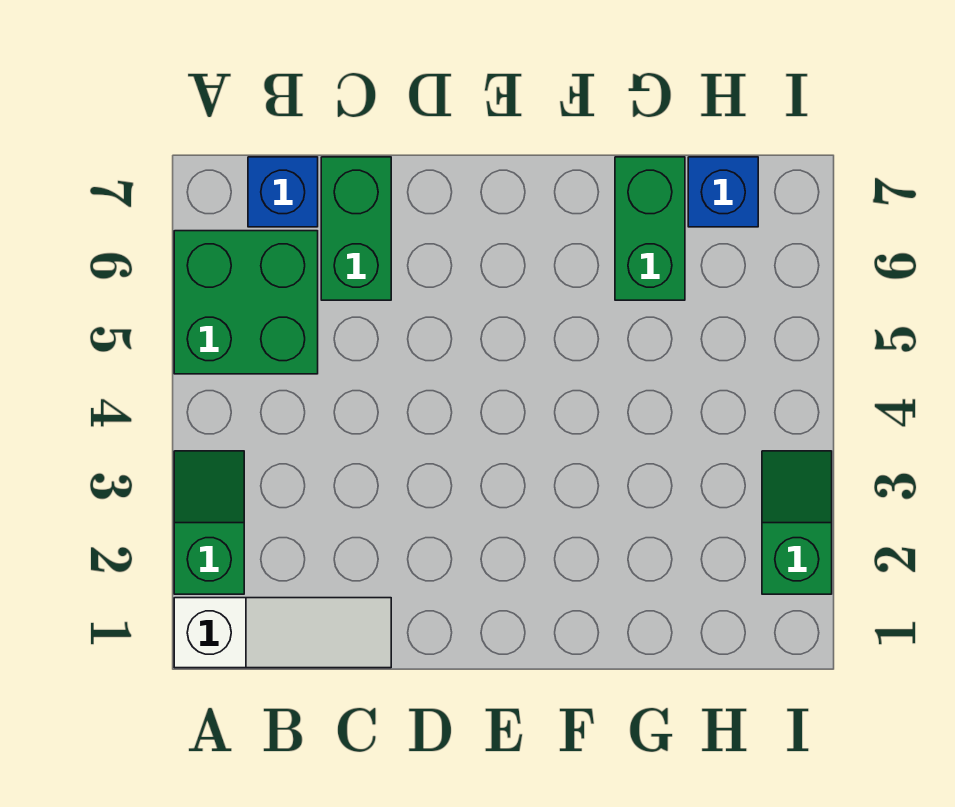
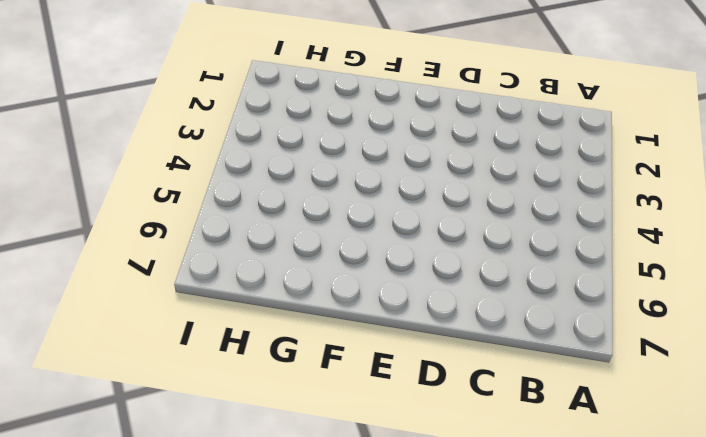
none -> white 1x3 slope [174,598,391,668]
none -> green 1x2 slope [174,451,244,594]

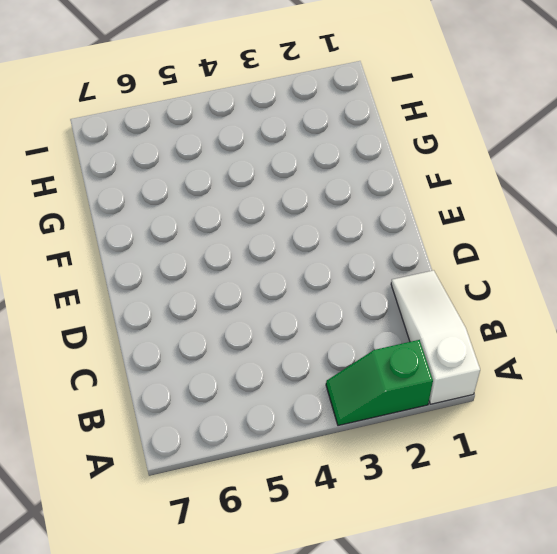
none -> green 2x2 brick [174,231,318,374]
none -> blue 1x1 brick [248,157,318,227]

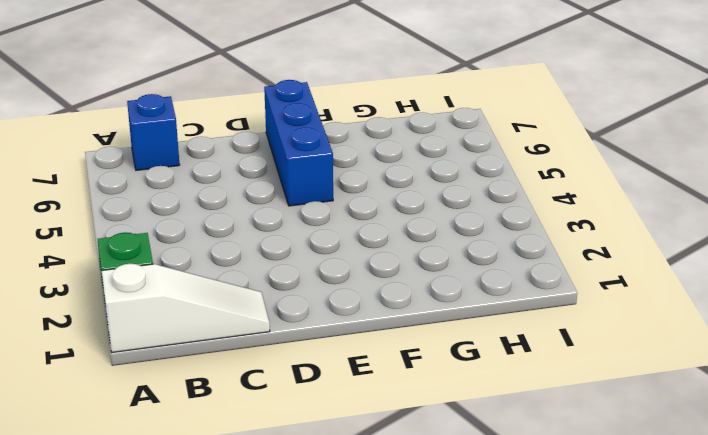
blue 1x3 brick [264,80,333,206] -> none
none -> green 2x2 brick [174,231,318,374]
none -> green 1x2 brick [321,157,391,300]

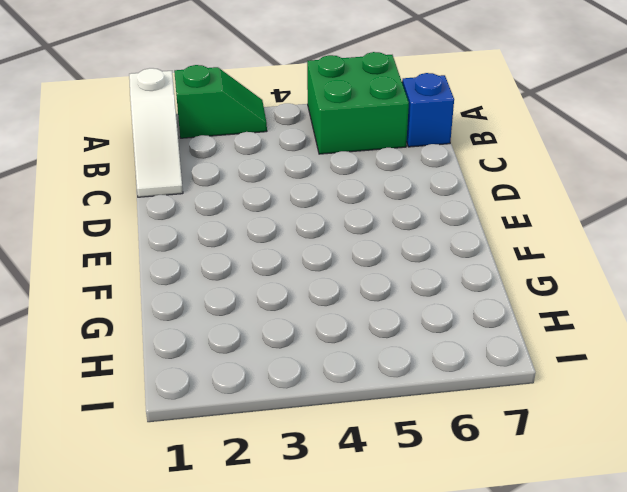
none -> green 1x2 brick [321,157,391,300]
none -> green 1x2 brick [615,157,685,300]

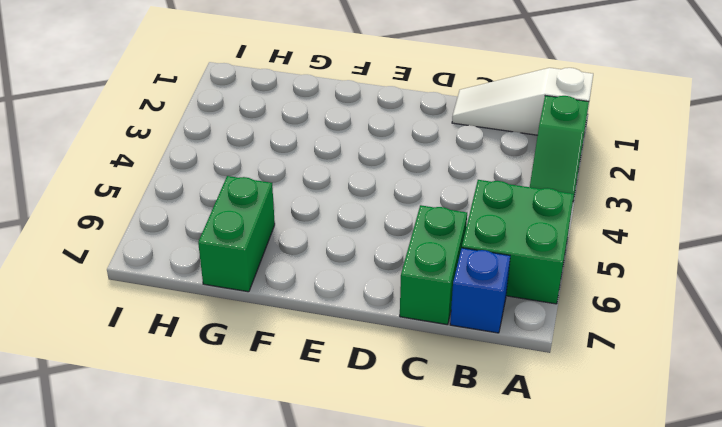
none -> blue 1x1 brick [688,157,758,227]
none -> green 1x2 slope [762,451,832,594]

